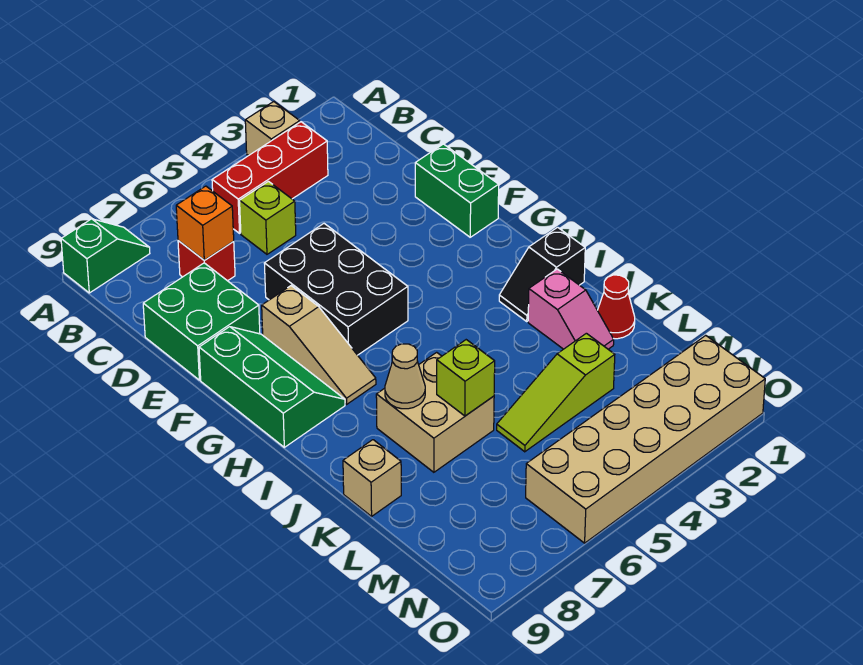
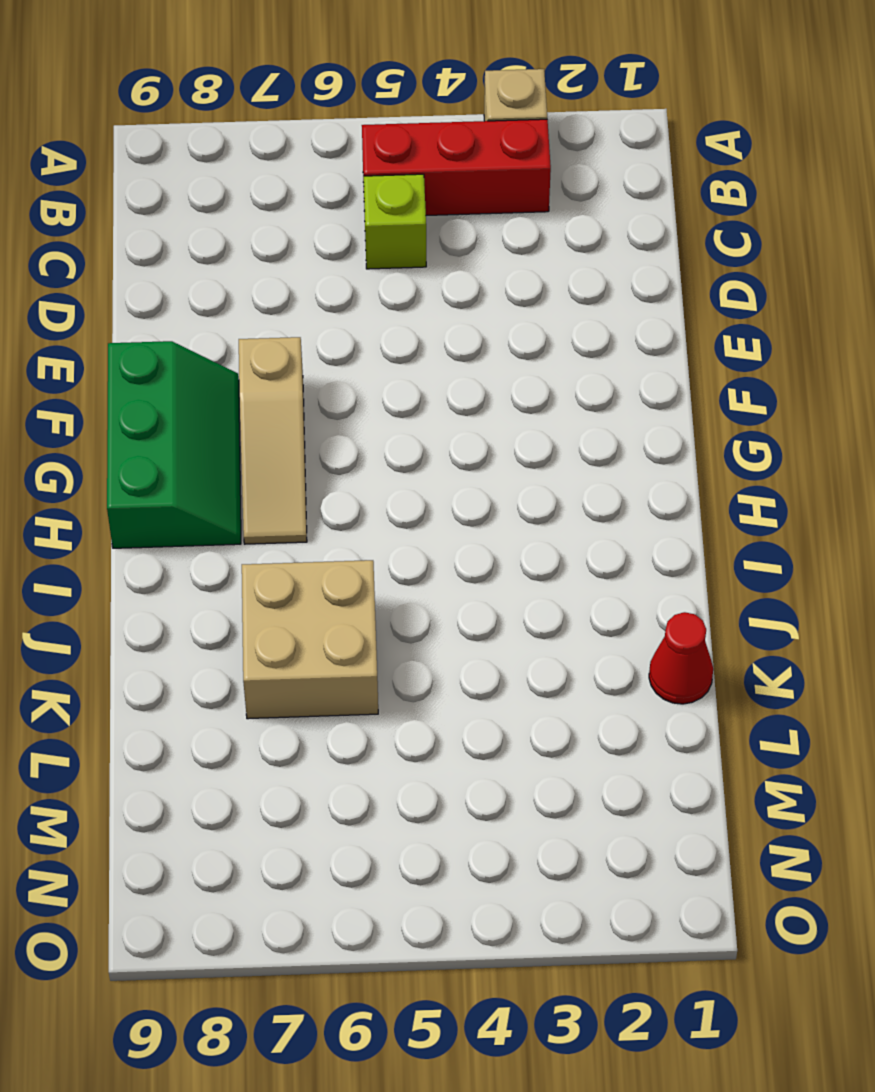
none -> green 1x2 slope [61,219,150,293]
none -> red 1x1 brick [178,241,235,281]
none -> green 2x2 brick [143,263,260,380]

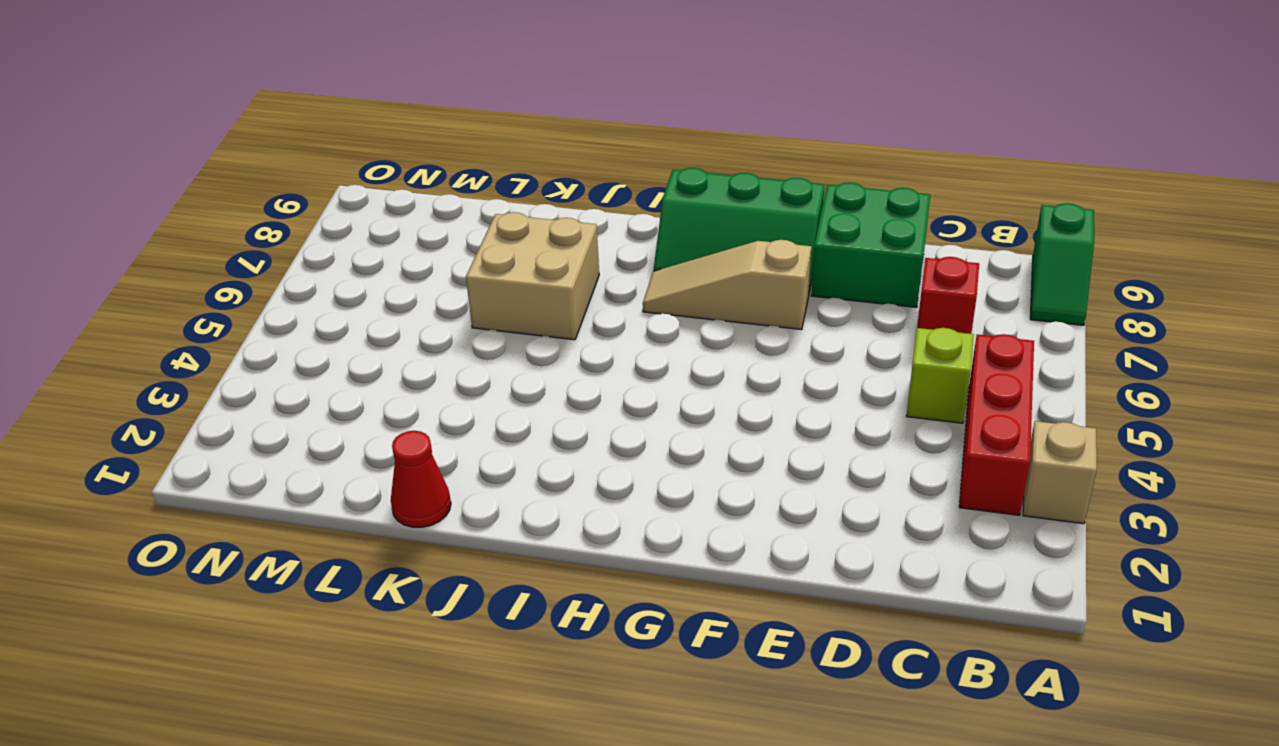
none -> green 1x2 brick [415,144,499,237]
none -> black 2x3 brick [264,224,408,355]
none -> black 1x2 slope [499,227,585,321]

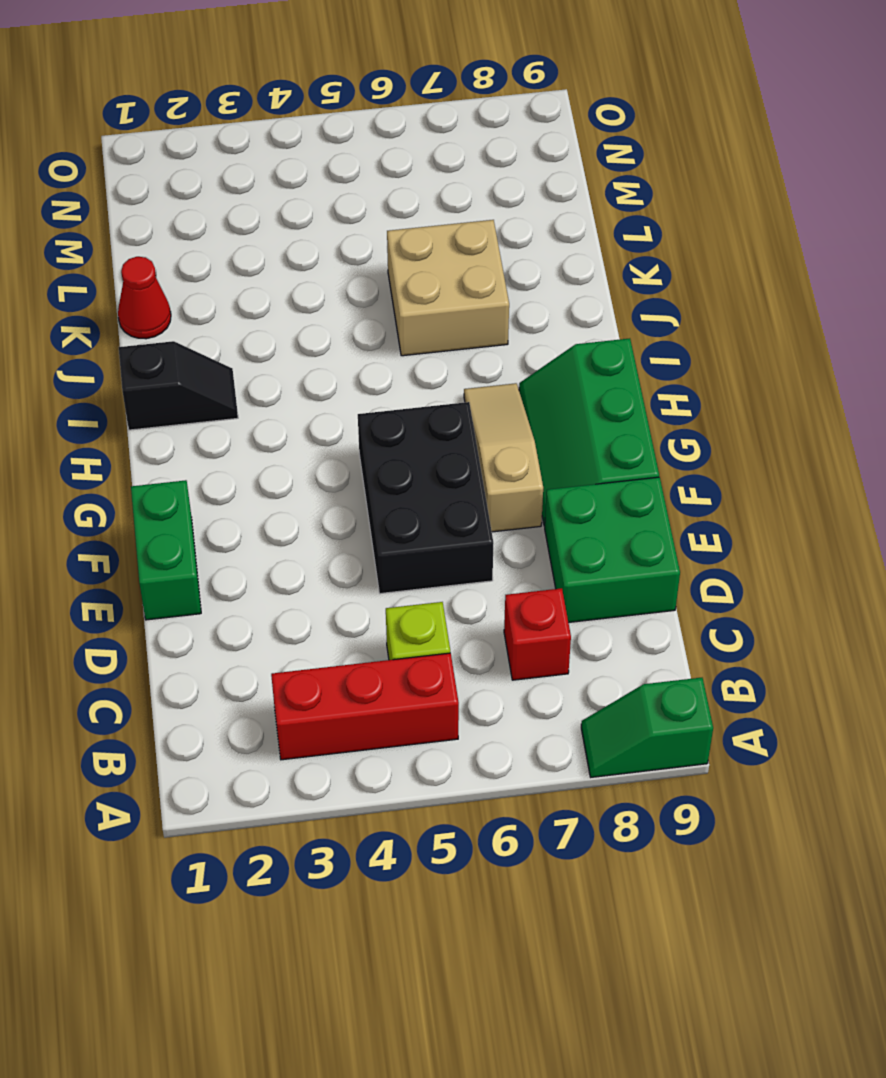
none -> tan 1x1 brick [245,102,300,156]
none -> pink 1x2 slope [528,269,614,349]
none -> tan 1x1 brick [343,440,401,516]

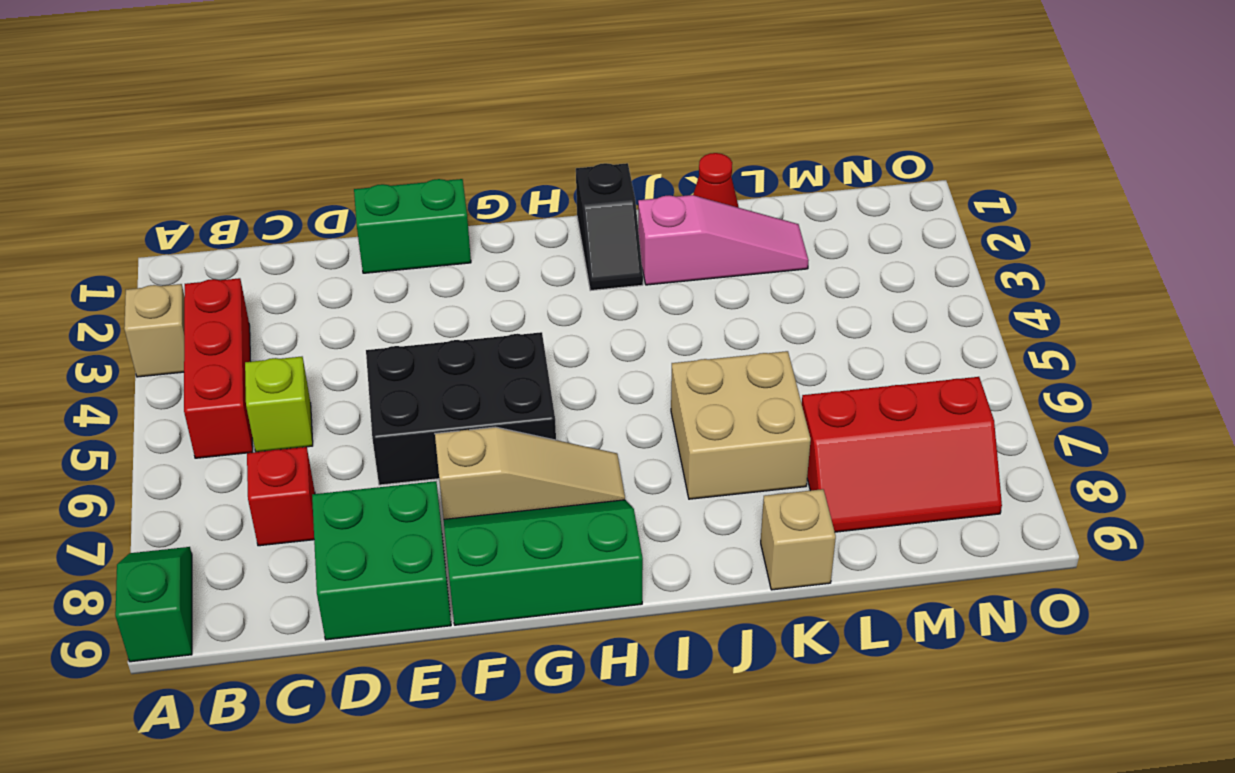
pink 1x3 slope [638,195,809,285] -> pink 1x2 slope [528,269,614,349]
red 2x3 slope [802,377,1002,532] -> none
none -> lime 1x3 slope [497,333,615,452]
none -> tan 2x6 brick [526,335,765,543]
none -> orange 1x1 brick [176,186,234,260]

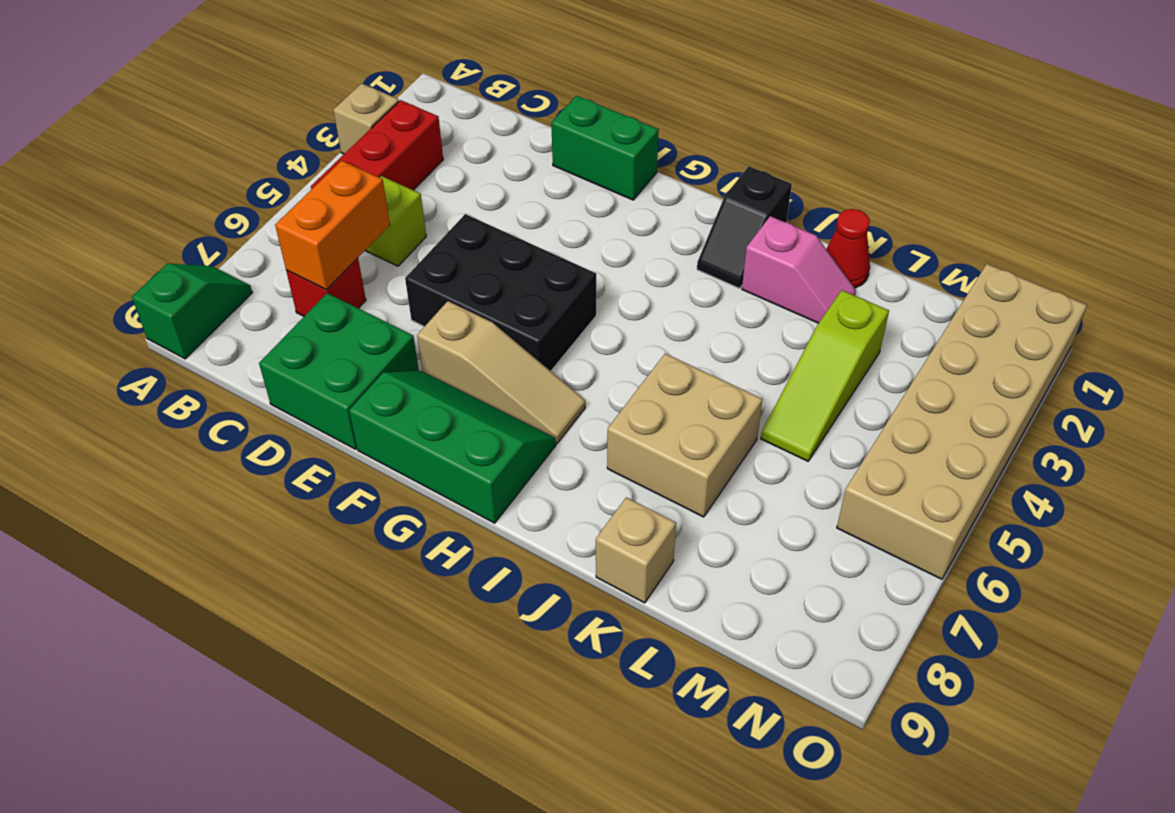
orange 1x2 brick [275,161,390,290] -> orange 1x1 brick [176,186,234,260]
none -> tan 1x1 cone [385,344,425,409]
none -> lime 1x1 brick [437,340,495,416]

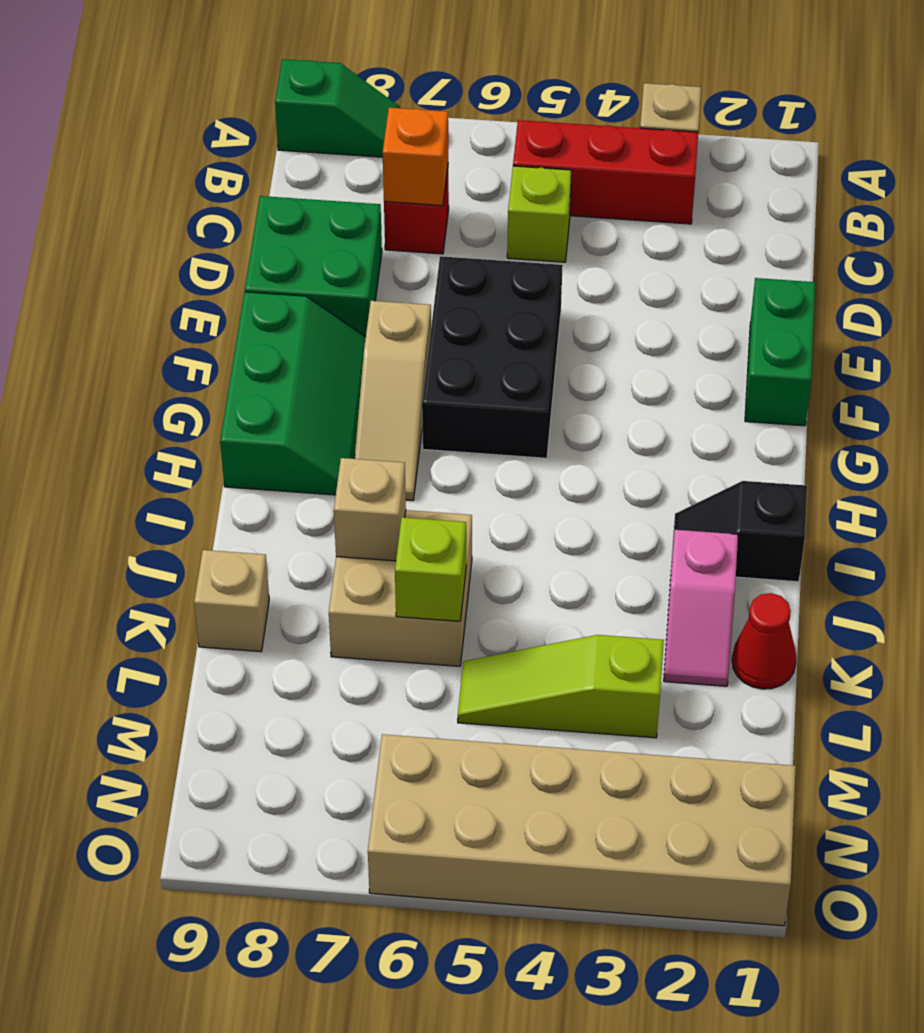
tan 1x1 brick [334,458,406,561] -> tan 1x1 cone [385,344,425,409]

